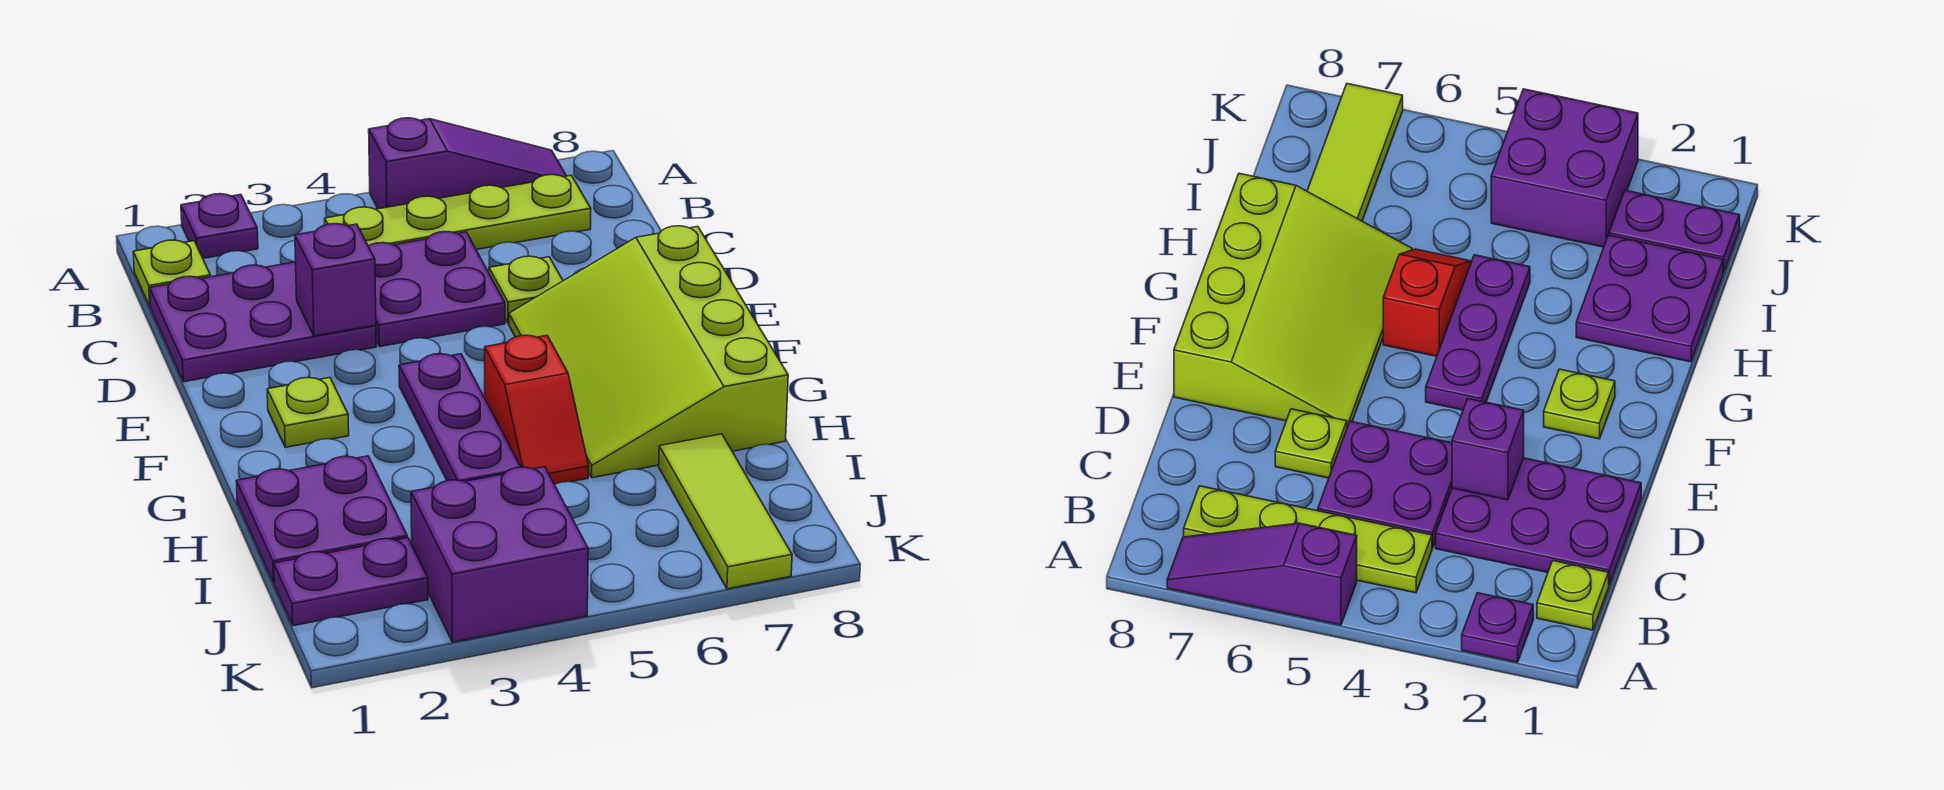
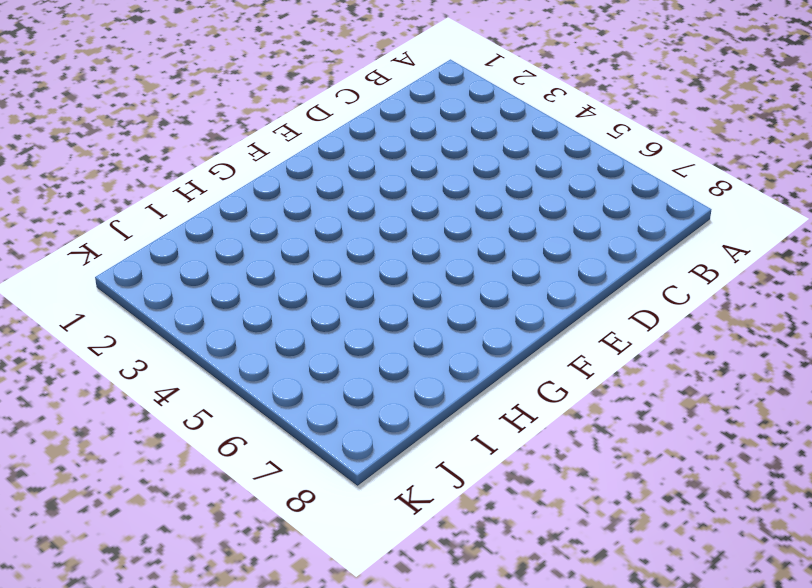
none -> purple 1x1 plate [181,194,258,258]
none -> purple 1x3 slope [369,118,566,209]
none -> lime 1x1 plate [133,240,211,307]

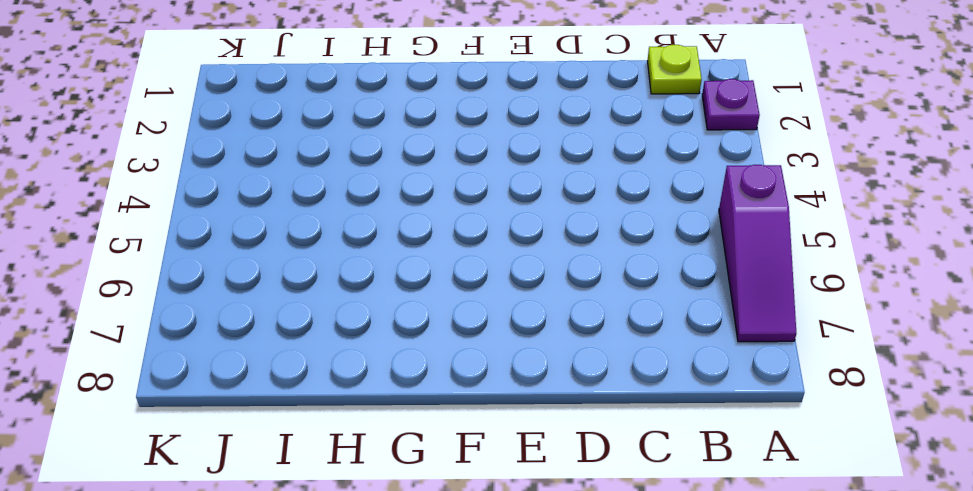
none -> lime 1x4 plate [325,175,591,250]
none -> purple 2x3 plate [150,262,376,382]
none -> purple 2x2 plate [368,232,505,347]

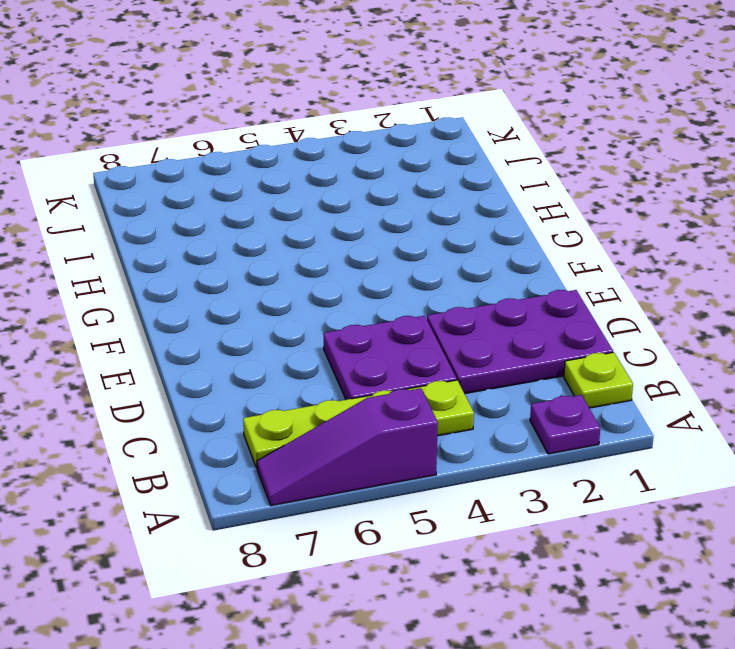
none -> lime 1x1 plate [489,256,563,323]
none -> lime 3x4 slope [509,226,788,478]
none -> lime 1x1 plate [267,378,349,447]

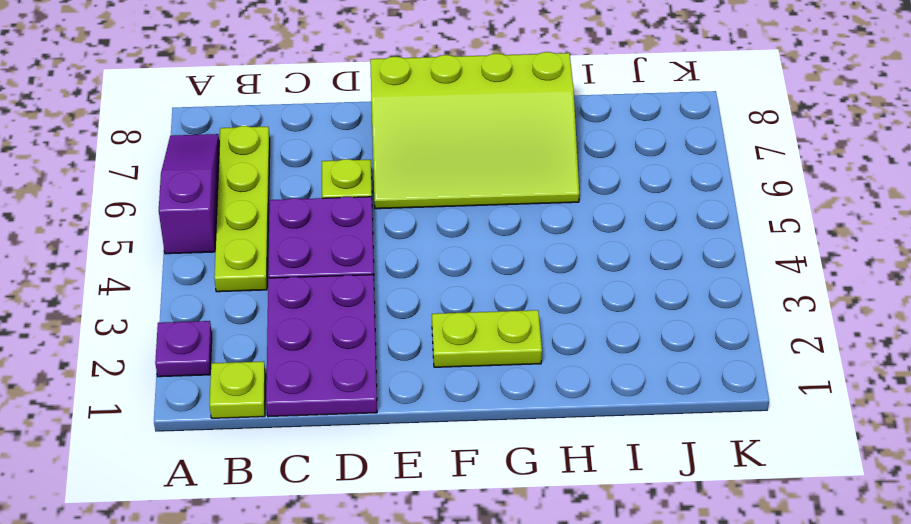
lime 1x2 plate [432,310,542,367] -> lime 1x1 plate [267,378,349,447]
none -> purple 1x3 plate [399,354,521,482]
none -> red 1x2 slope [485,335,589,485]
none -> purple 2x2 plate [236,456,407,583]

